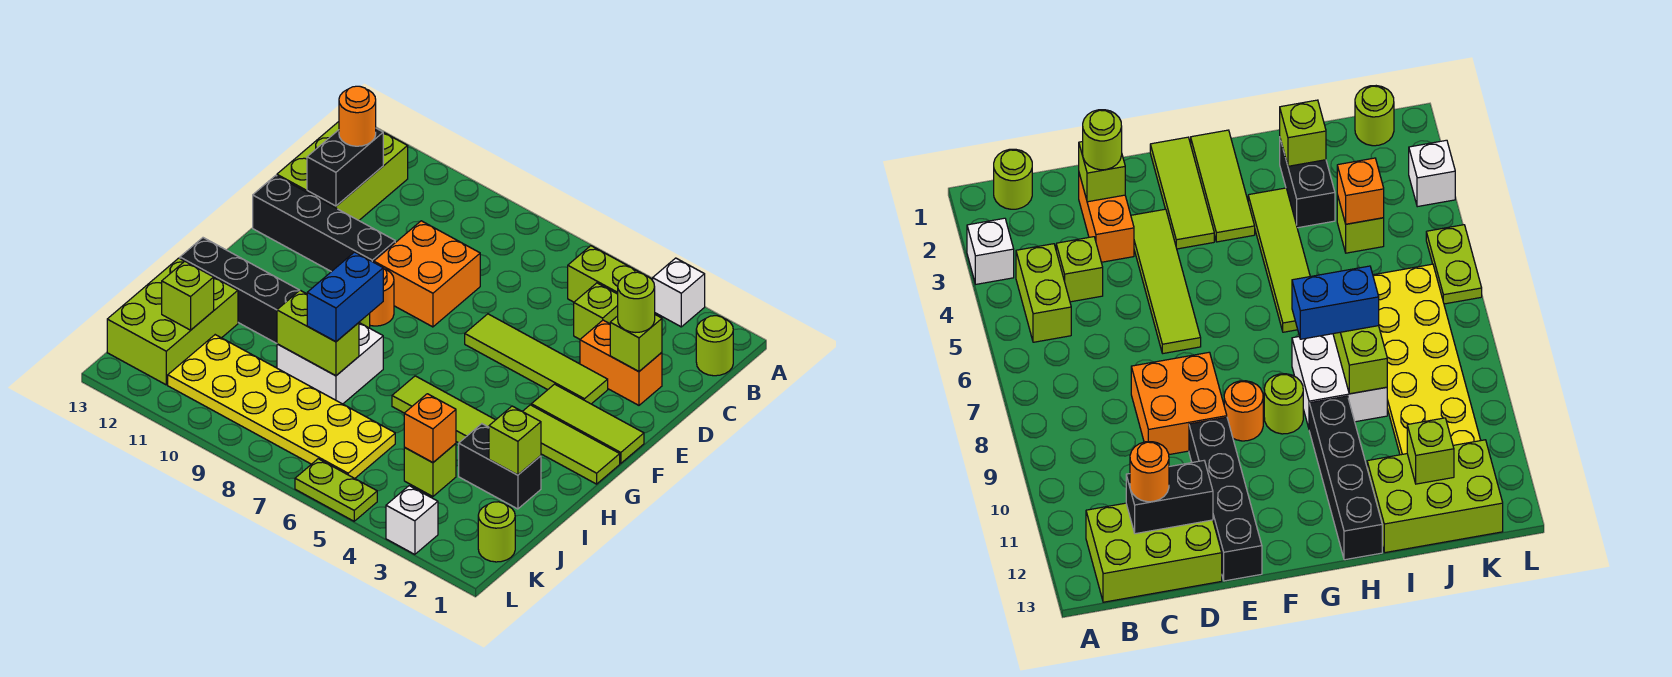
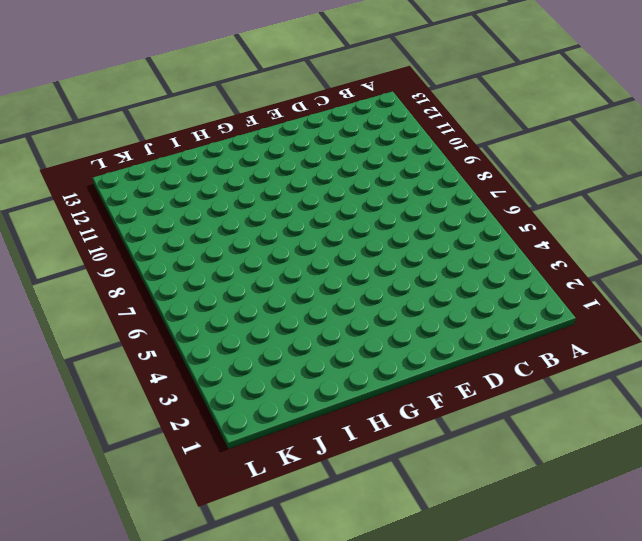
none -> white 1x1 brick [653,258,705,327]
none -> lime 1x1 round brick [696,316,733,376]
none -> lime 1x2 brick [568,246,640,302]
none -> lime 2x3 brick [277,122,408,220]

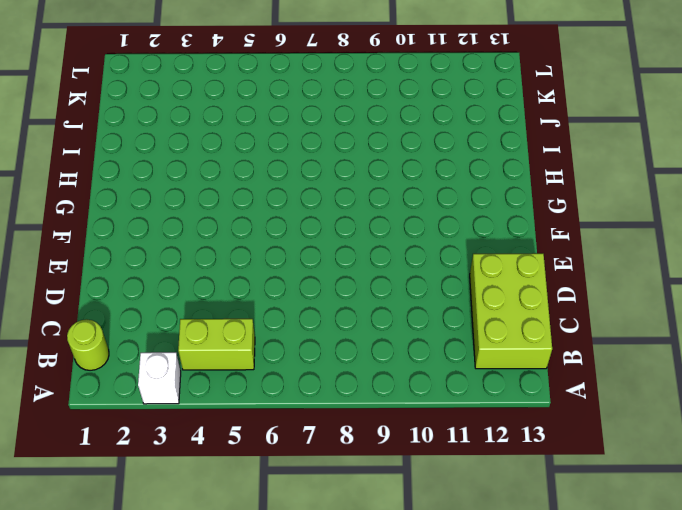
none -> lime 1x1 brick [574,283,618,339]
none -> orange 1x2 brick [580,320,662,405]
none -> orange 2x2 brick [374,221,480,327]
none -> lime 1x4 tile [465,314,608,404]

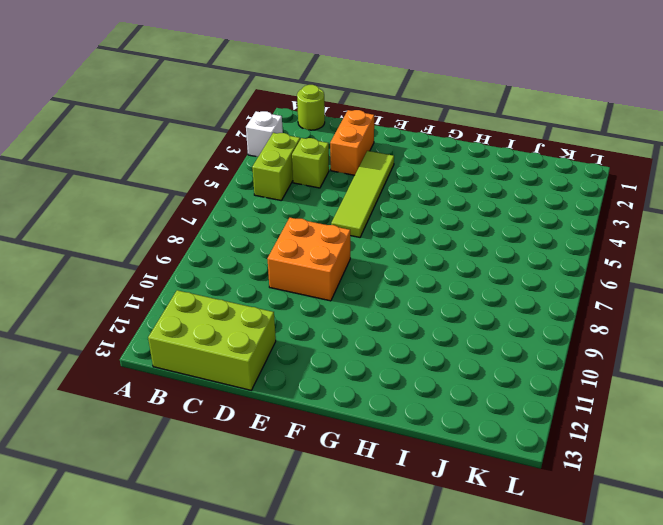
none -> black 1x4 brick [253,175,395,272]
none -> lime 1x3 tile [531,384,644,463]
none -> orange 1x1 round brick [370,268,394,326]
none -> lime 1x3 tile [522,405,620,484]

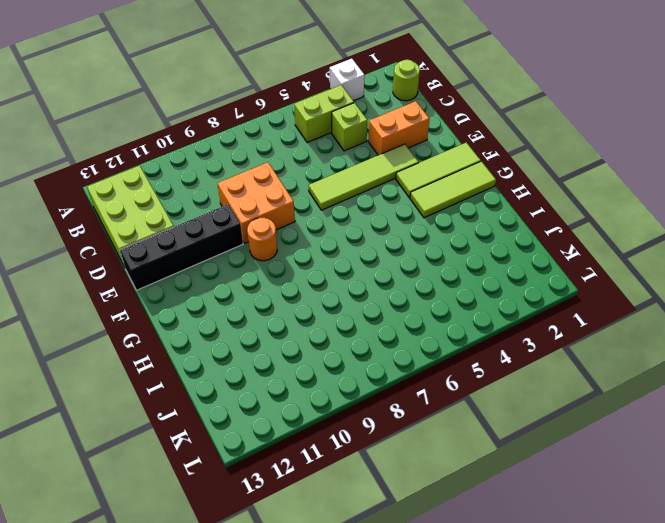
none -> lime 1x1 round brick [1264,374,1303,434]
none -> lime 1x4 tile [392,376,495,443]
none -> white 2x2 brick [277,323,383,404]
none -> black 1x4 brick [180,238,300,343]

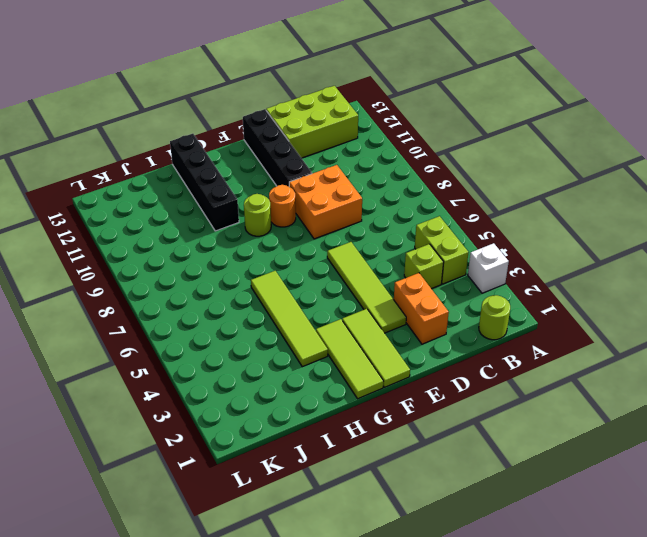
none -> white 2x2 brick [277,323,383,404]
none -> black 1x2 brick [459,424,541,509]
none -> lime 2x3 brick [107,258,238,385]
none -> lime 1x1 brick [404,444,456,496]

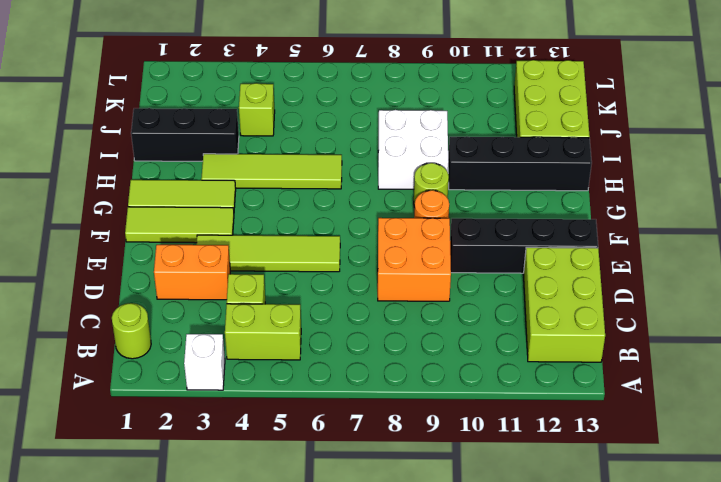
black 1x3 brick [131,108,239,161] -> black 1x2 brick [459,424,541,509]
none -> yellow 2x6 plate [168,335,395,478]
none -> lime 1x1 round brick [478,502,515,562]
none -> white 1x1 brick [386,486,438,554]
none -> lime 1x2 plate [295,459,377,521]

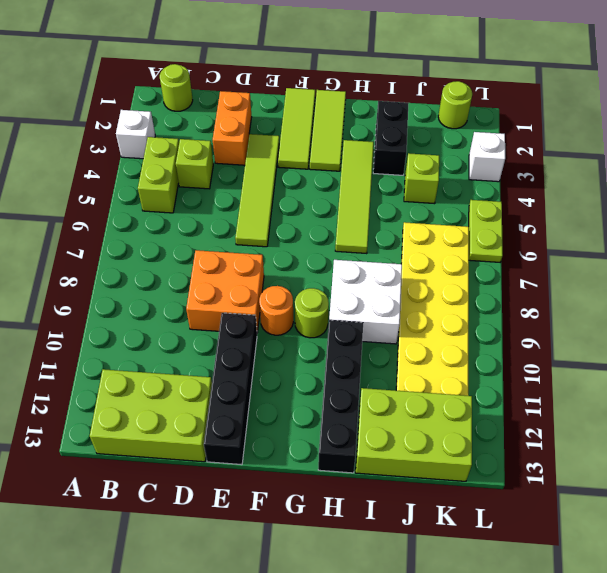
none -> black 1x2 brick [307,128,383,206]
none -> lime 1x1 brick [610,315,662,372]
none -> lime 1x1 brick [489,406,541,475]
none -> lime 1x2 brick [277,290,359,376]

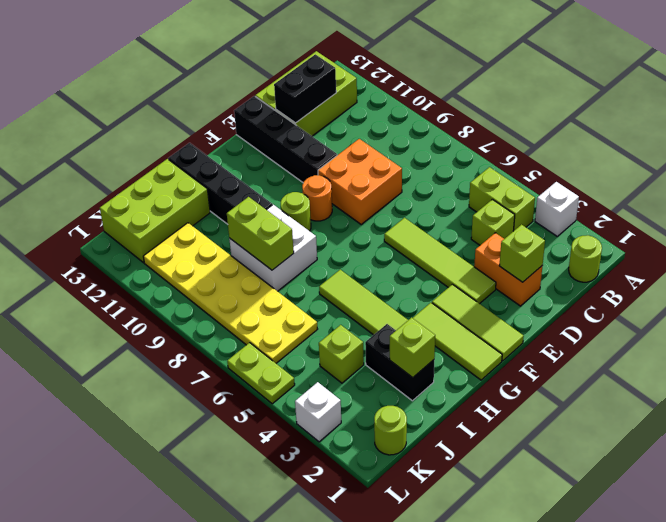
none -> orange 1x1 brick [404,394,456,463]
none -> lime 1x1 brick [162,261,214,330]
none -> orange 1x1 round brick [339,86,376,146]
none -> lime 1x1 round brick [618,272,655,332]

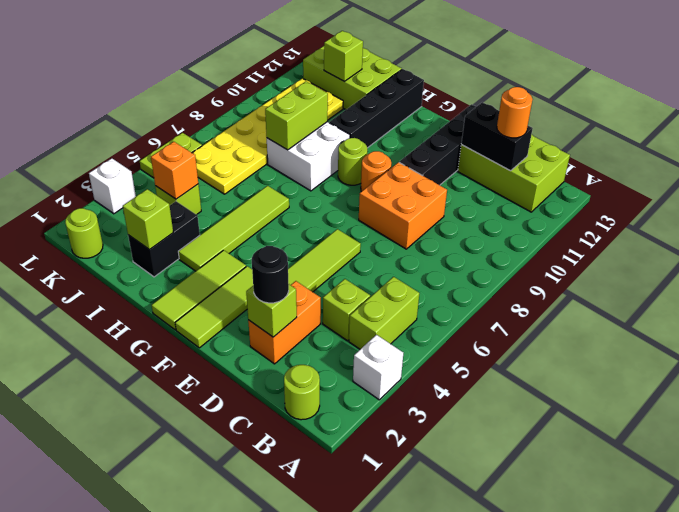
black 1x1 round brick [252,246,289,303] -> lime 1x1 round brick [618,272,655,332]
none -> blue 1x2 brick [307,252,383,342]

